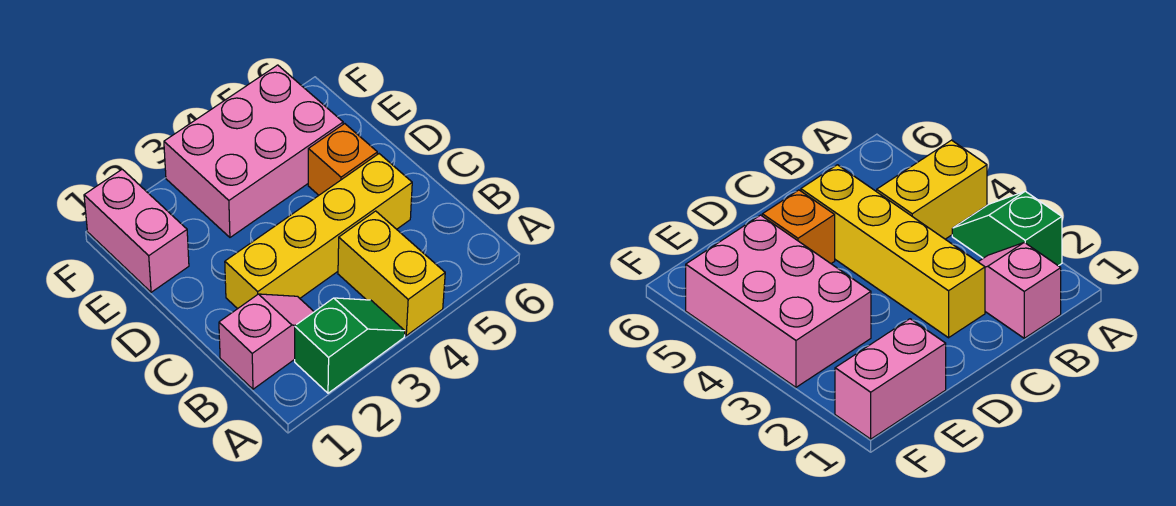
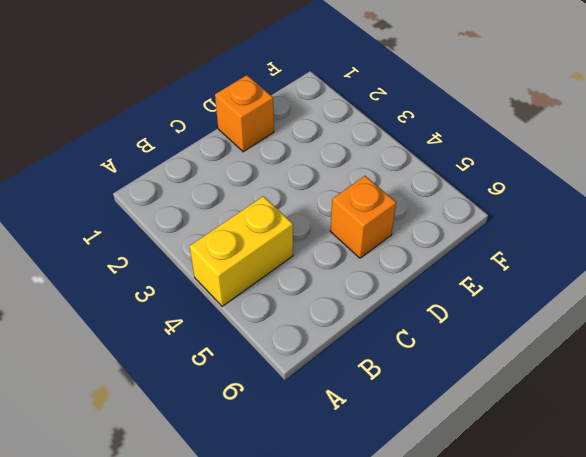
orange 1x1 brick [215,75,274,152] -> none
none -> green 1x2 slope [295,298,405,393]
none -> pink 1x2 slope [219,294,314,389]

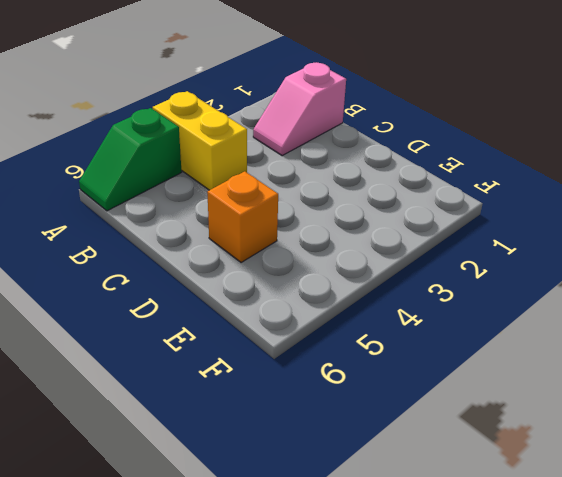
green 1x2 slope [79,108,182,211] -> green 1x2 slope moved to [295,298,405,393]
none -> yellow 1x4 brick [225,154,412,309]
none -> pink 1x2 brick [84,169,189,292]

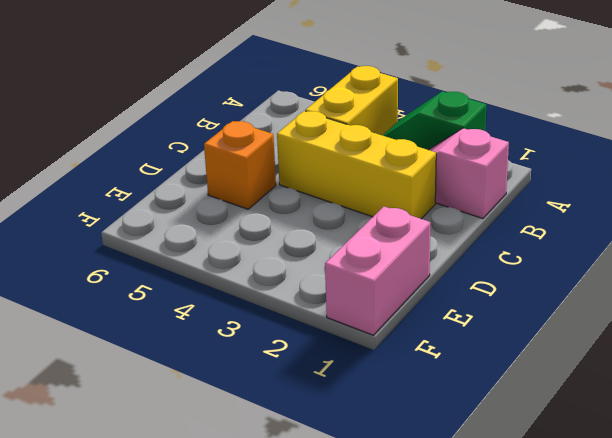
yellow 1x3 brick [277,111,436,219] -> yellow 1x4 brick [225,154,412,309]
none -> pink 2x3 brick [164,65,343,237]

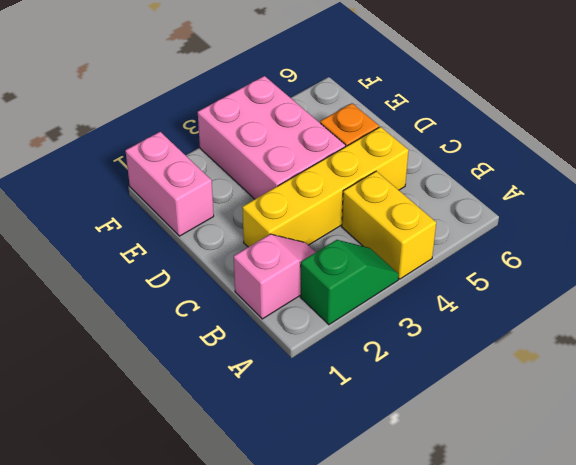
pink 2x3 brick [198,76,346,199] -> pink 2x3 brick turned to [164,65,343,237]

